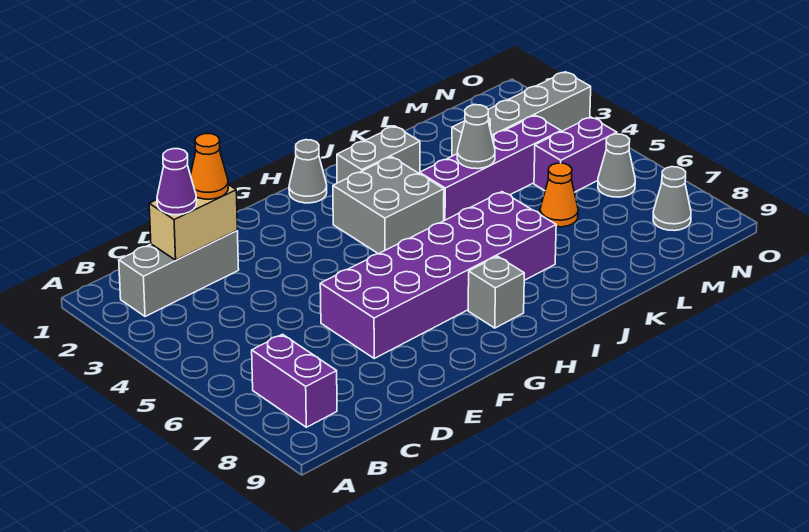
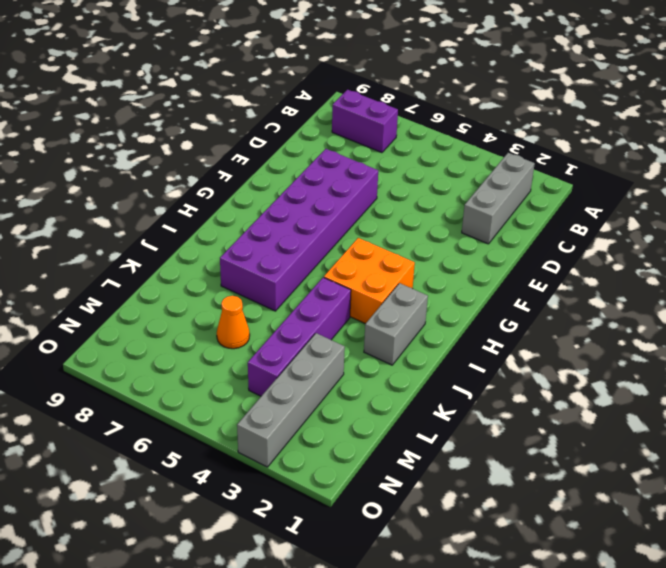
orange 2x2 brick [324,238,415,324] -> grey 2x2 brick [333,157,444,254]
none -> grey 1x1 cone [289,140,327,203]
none -> grey 1x1 brick [468,256,524,328]
none -> purple 1x2 brick [534,117,617,192]

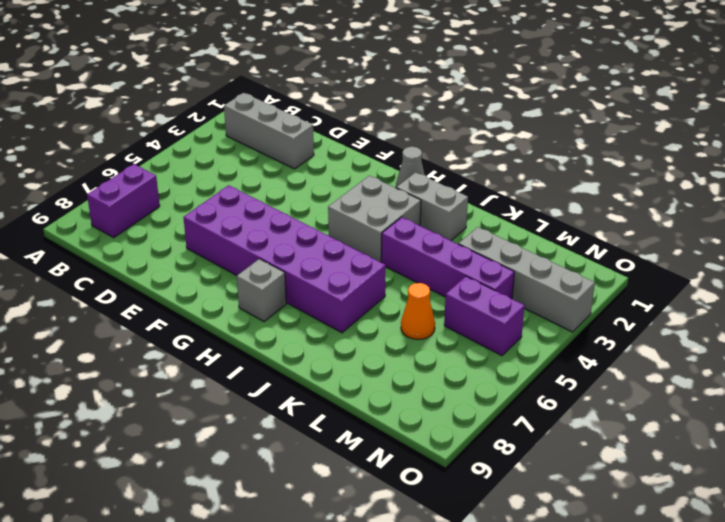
none -> grey 1x1 cone [598,134,635,197]
none -> grey 1x1 cone [653,167,691,231]
none -> tan 1x2 brick [149,185,237,260]

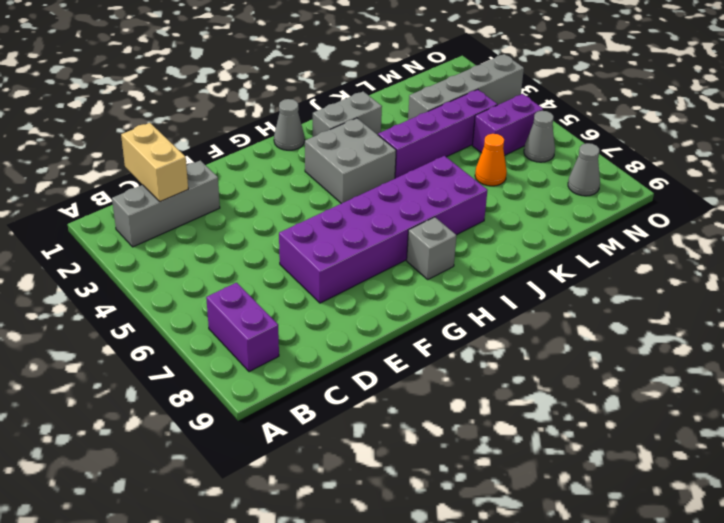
tan 1x2 brick [121,123,188,202] -> tan 1x2 brick turned to [149,185,237,260]
none -> grey 1x1 cone [457,105,495,169]
none -> purple 1x1 cone [157,149,197,215]
none -> orange 1x1 cone [191,134,228,199]

